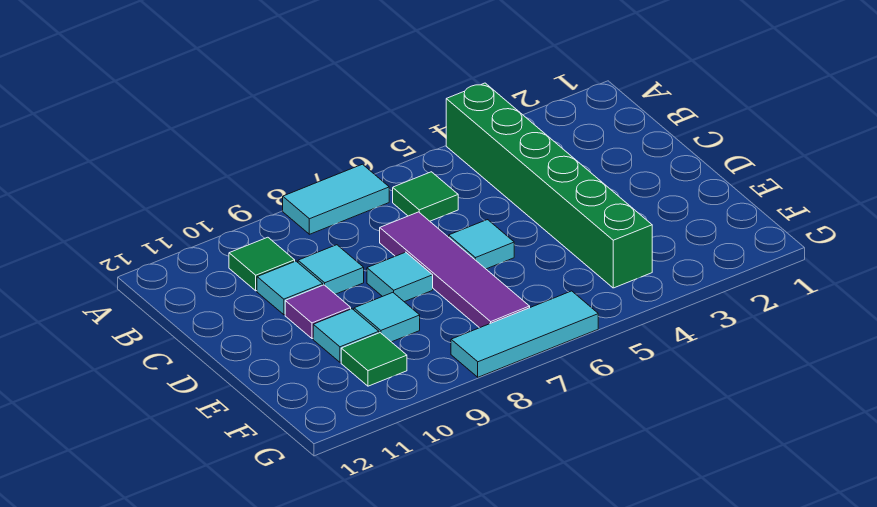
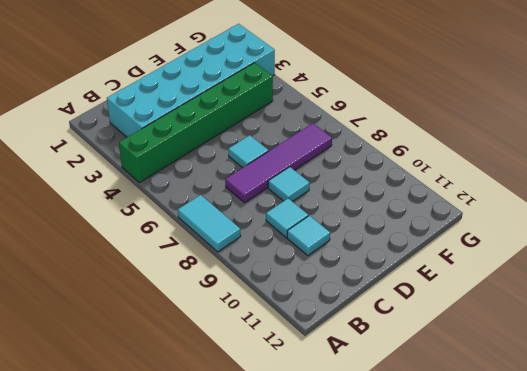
cyan 2x6 brick [107,24,275,137] -> none
none -> green 1x1 tile [393,172,458,221]
none -> green 1x1 tile [229,237,295,291]
none -> purple 1x1 tile [285,285,351,339]

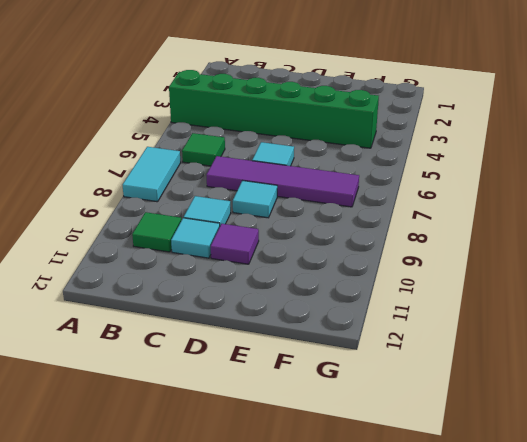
none -> cyan 1x1 tile [354,293,420,342]
none -> cyan 1x1 tile [313,309,379,362]
none -> green 1x1 tile [341,333,407,386]

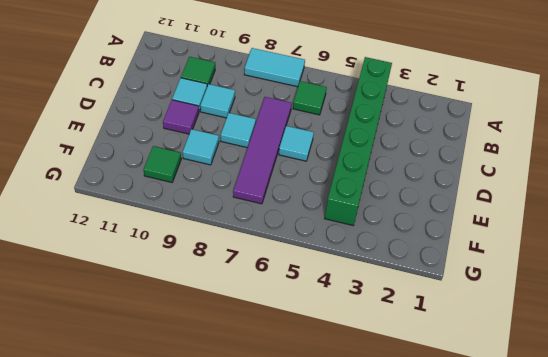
none -> cyan 1x1 tile [313,309,379,362]
none -> cyan 1x3 tile [451,291,598,377]

